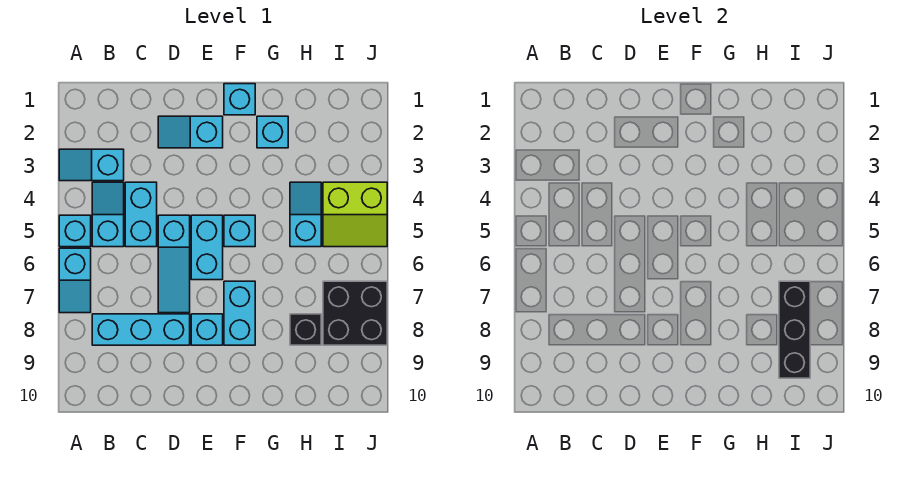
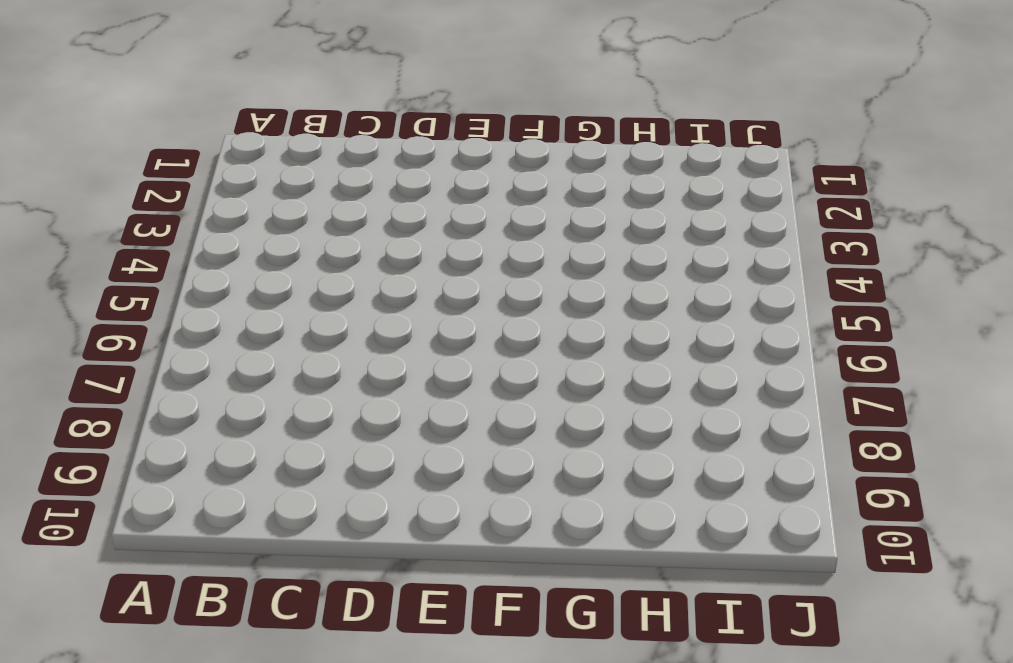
none -> cyan 1x2 slope [59,149,124,181]
none -> cyan 1x1 brick [59,215,91,247]
none -> cyan 1x2 slope [59,248,91,313]

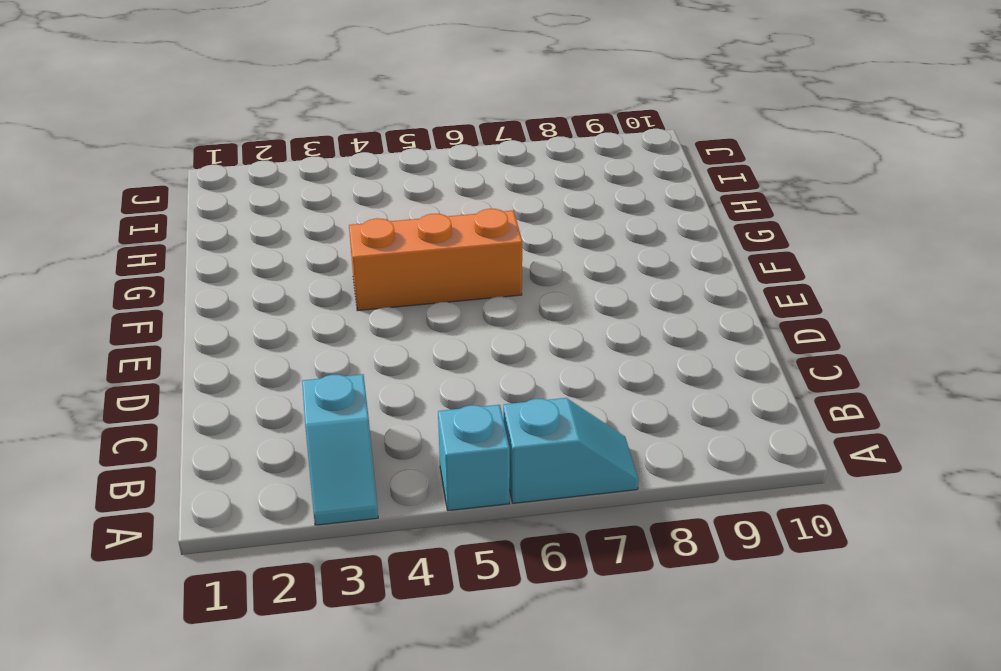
orange 1x3 brick [349,209,522,311] -> cyan 1x1 brick [224,215,255,247]
none -> cyan 1x2 slope [92,182,124,247]
none -> cyan 1x3 brick [92,314,190,345]
none -> cyan 1x2 brick [125,182,157,247]

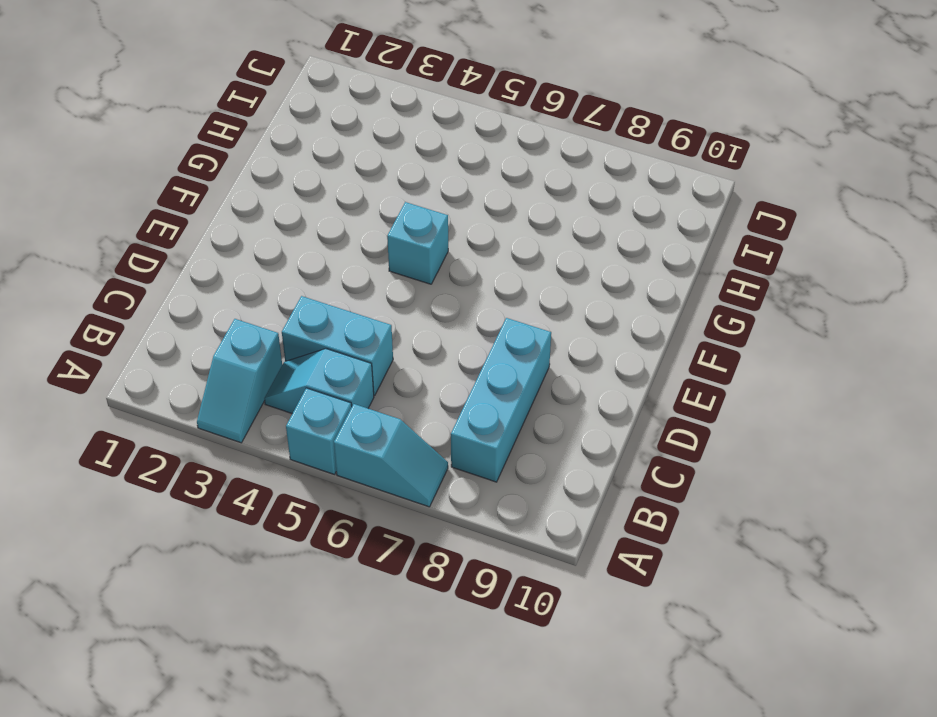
none -> cyan 1x2 slope [158,116,223,148]
none -> cyan 1x3 slope [158,215,190,313]
none -> cyan 1x2 brick [191,215,223,280]

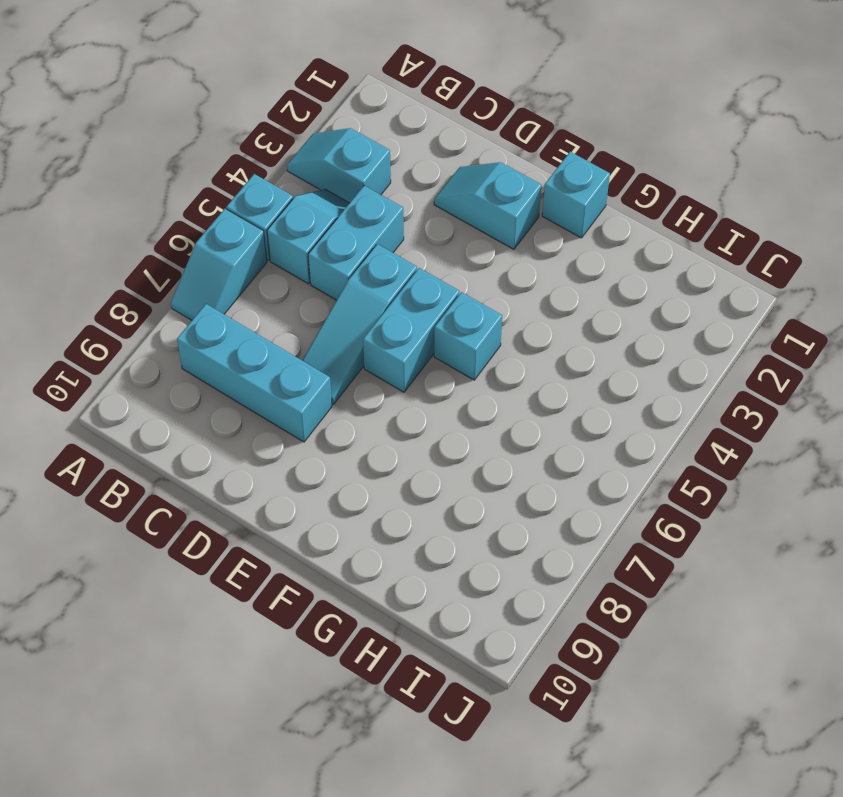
none -> cyan 1x1 brick [191,314,223,345]
none -> cyan 1x2 brick [224,281,255,345]
none -> cyan 1x1 brick [257,116,288,148]

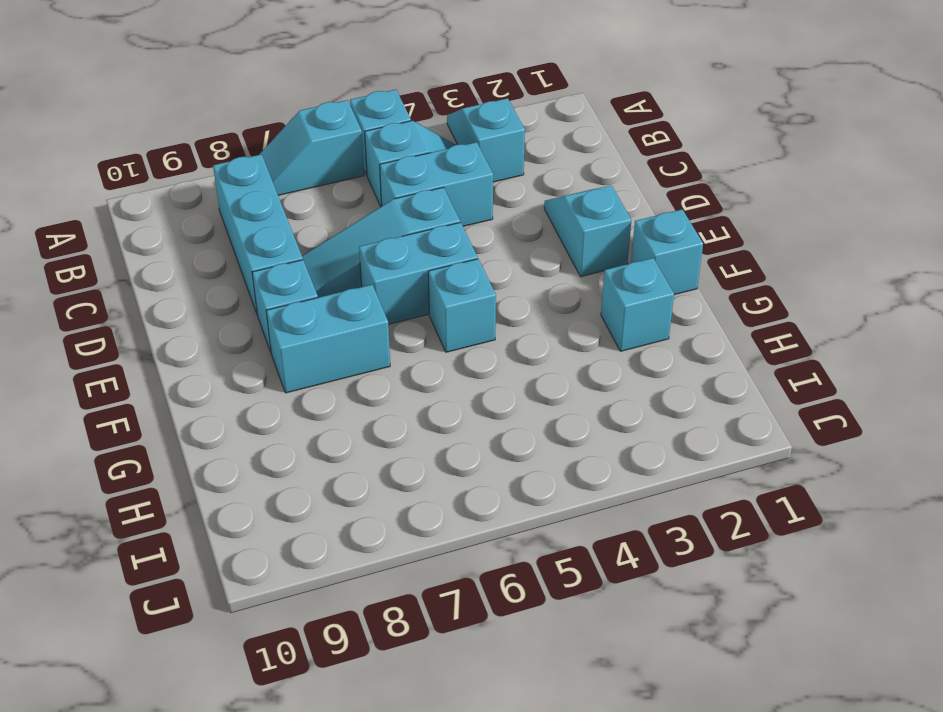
none -> cyan 1x2 slope [290,182,321,247]
none -> black 1x1 brick [290,314,321,345]
none -> lime 2x2 slope [323,182,387,247]

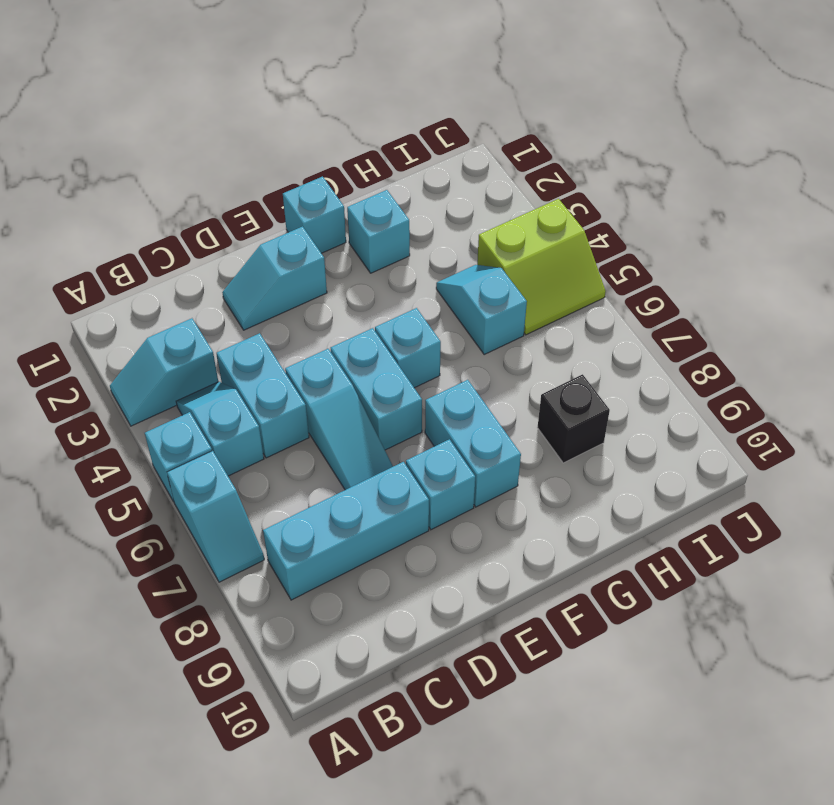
none -> black 2x2 brick [323,281,387,345]
none -> black 1x3 brick [779,281,810,378]

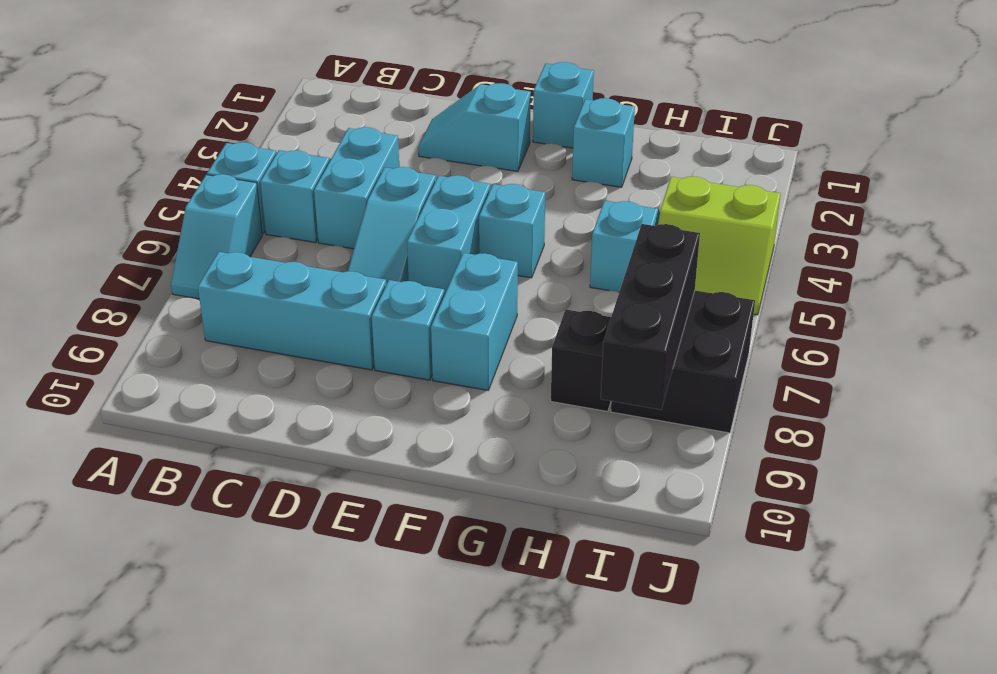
none -> cyan 1x2 slope [59,149,124,181]

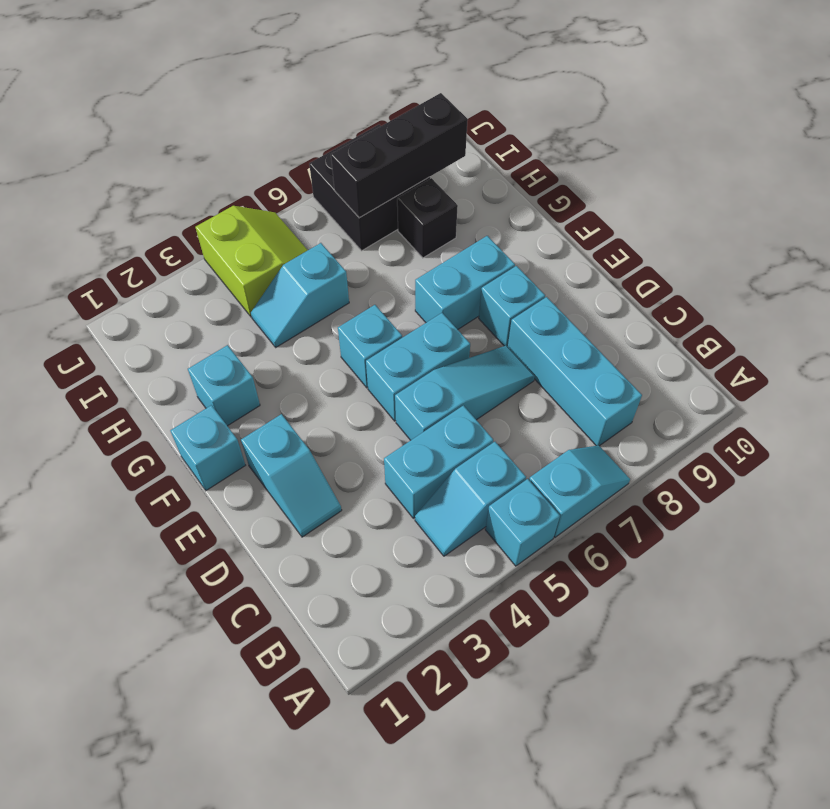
none -> cyan 1x2 slope [59,149,124,181]

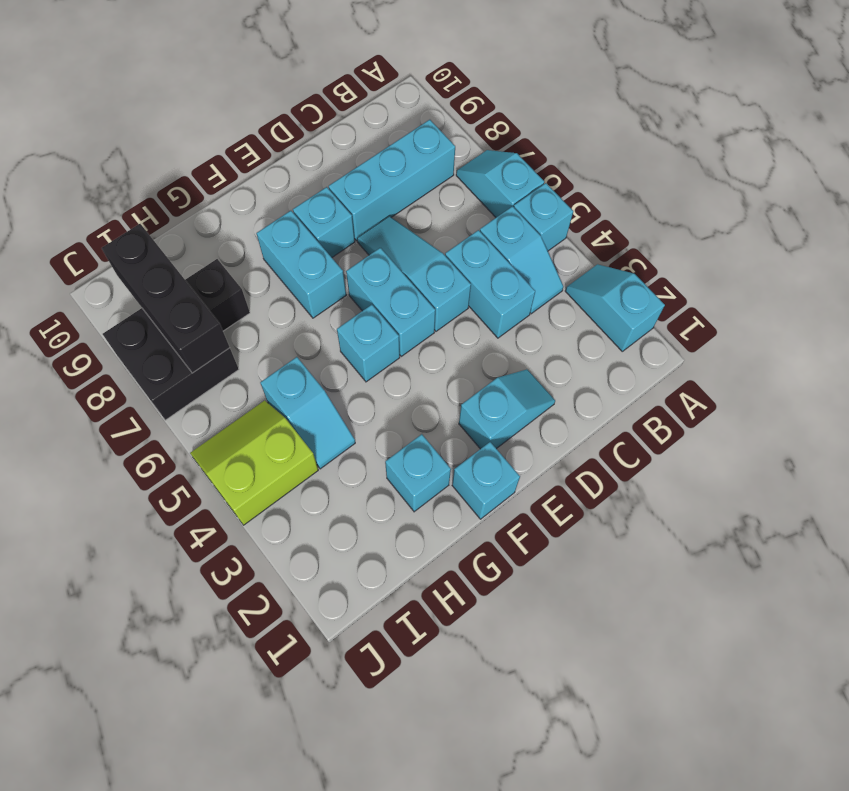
cyan 1x2 slope [565,264,665,351] -> cyan 1x2 slope turned to [59,149,124,181]

